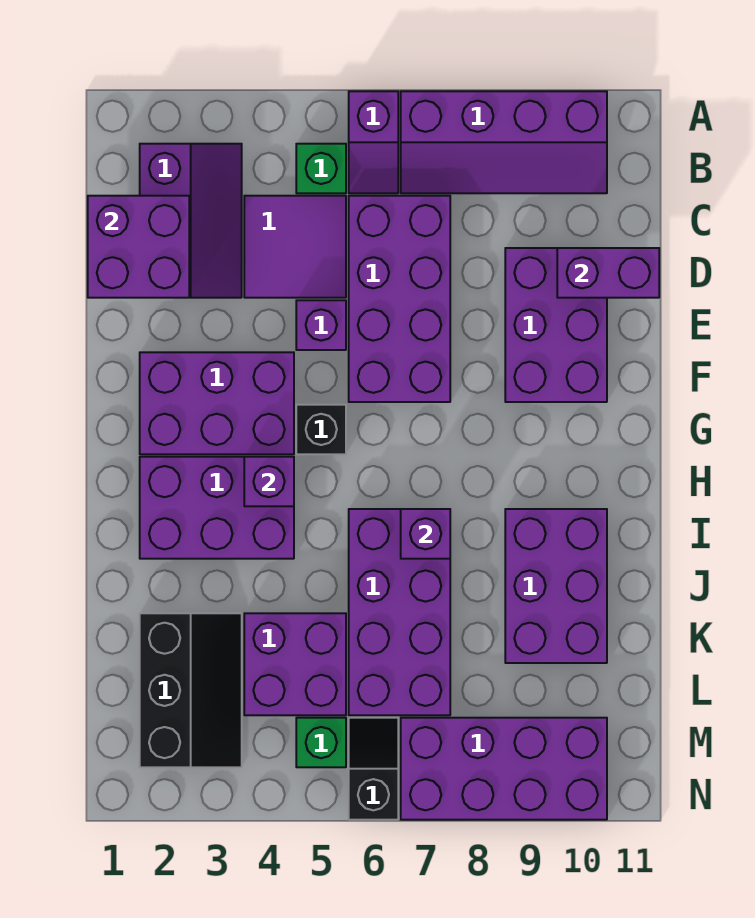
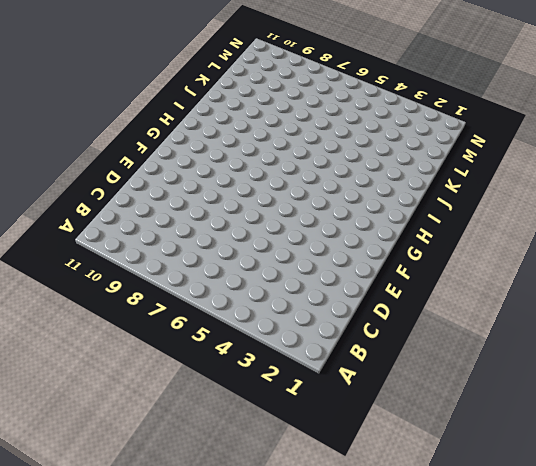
none -> purple 1x2 slope [349,91,398,193]
none -> purple 2x4 slope [401,91,607,193]
none -> purple 2x3 slope [140,144,242,298]

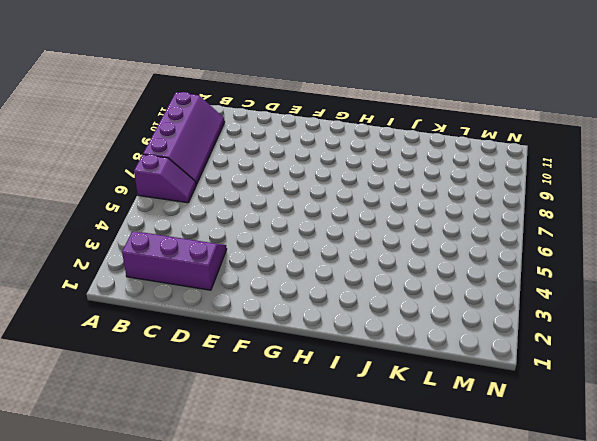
none -> green 1x1 brick [296,144,346,193]
none -> purple 2x2 tile [244,196,346,298]
none -> purple 2x4 brick [349,196,450,402]

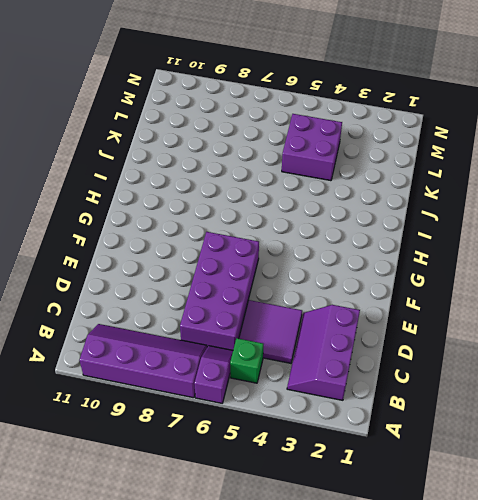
none -> purple 2x3 brick [505,248,607,402]
none -> purple 1x1 brick [296,300,346,350]
none -> purple 2x3 brick [140,352,294,454]

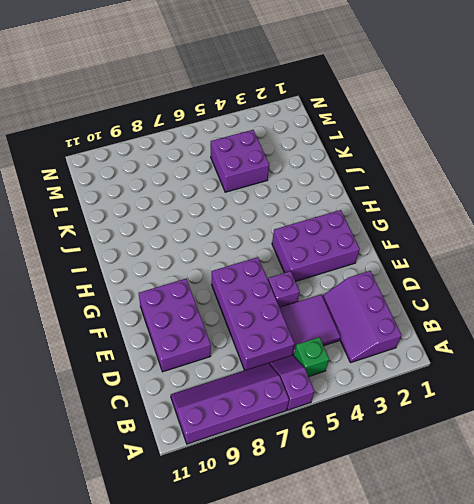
none -> black 1x1 brick [296,405,346,454]
none -> purple 2x3 brick [140,457,294,559]
none -> purple 2x4 brick [349,509,450,715]

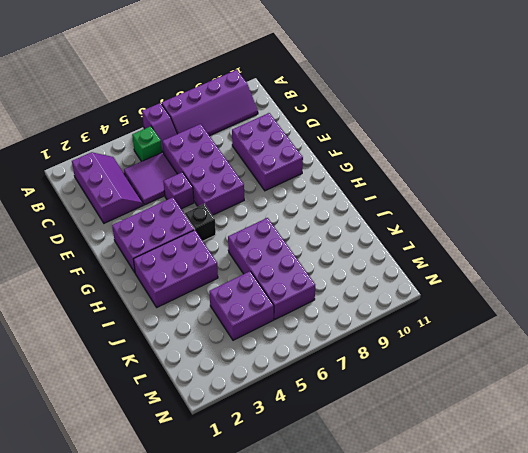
none -> purple 2x3 brick [505,509,607,663]
none -> black 2x3 slope [140,613,242,767]
none -> green 1x1 brick [296,718,346,767]

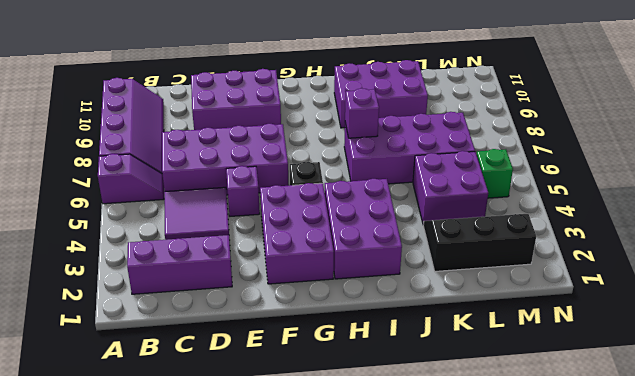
none -> green 1x1 brick [296,144,346,193]
none -> black 1x2 slope [349,718,398,820]
none -> purple 2x4 brick [401,718,607,820]

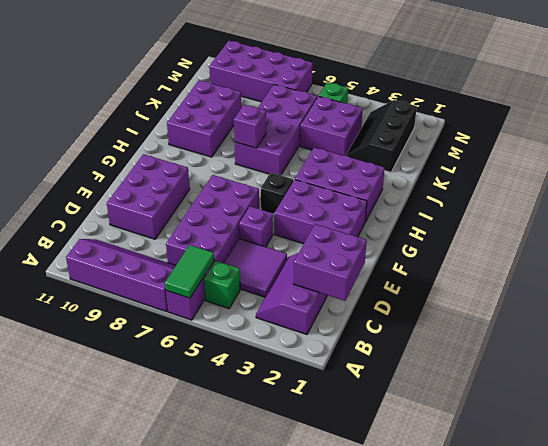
green 1x2 tile [165,245,214,298] -> none
none -> black 1x2 slope [349,718,398,820]
none -> purple 1x2 brick [557,248,659,298]
none -> purple 1x1 brick [244,457,294,506]

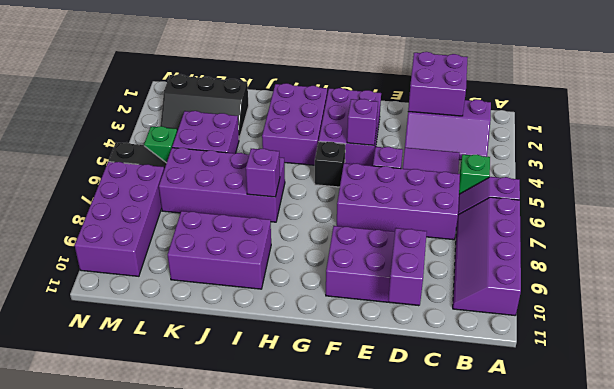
purple 1x1 brick [347,99,378,145] -> purple 1x1 brick moved to [244,457,294,506]

